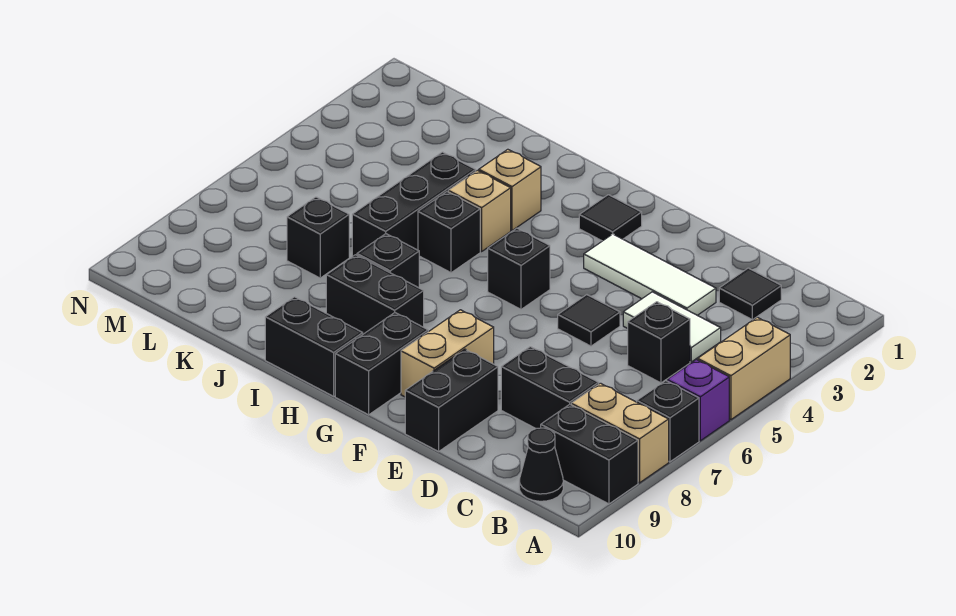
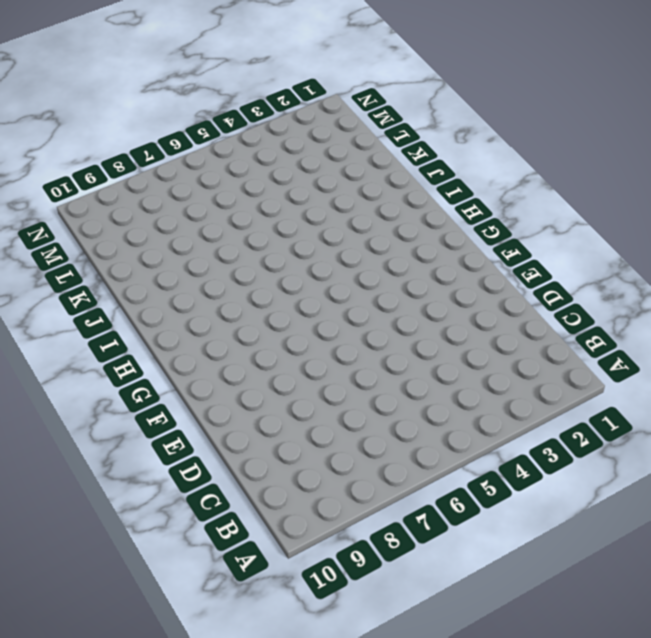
none -> tan 1x2 brick [698,317,790,420]
none -> purple 1x1 brick [667,360,729,441]
none -> black 1x1 brick [637,381,699,462]

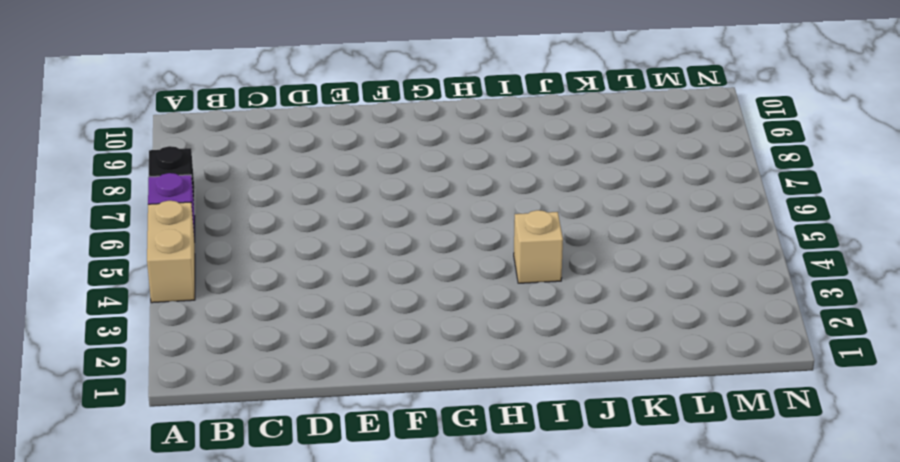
none -> tan 1x2 brick [571,383,669,483]
none -> black 1x2 brick [541,404,638,504]
none -> black 1x1 cone [519,428,563,501]

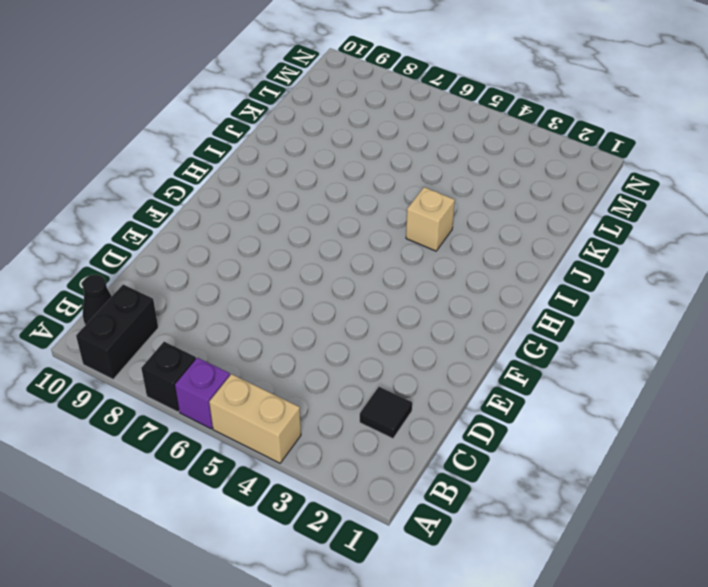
none -> tan 1x2 brick [571,383,669,483]
none -> white 1x2 tile [623,292,721,362]
none -> black 1x1 brick [628,302,690,383]

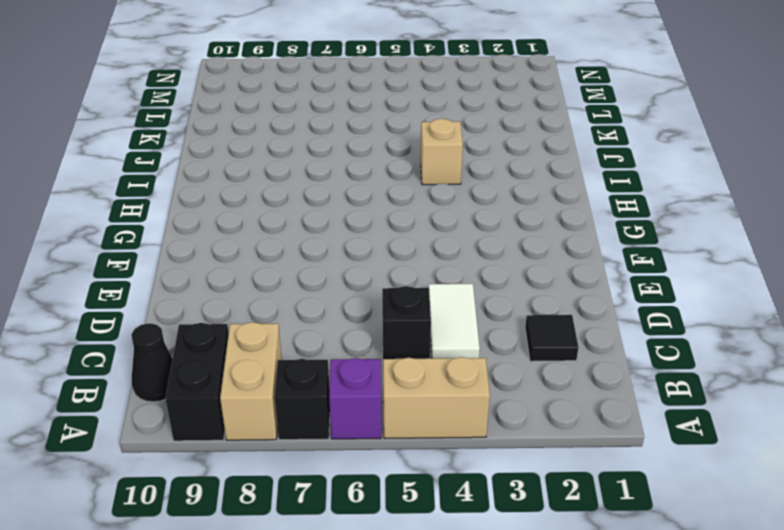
none -> black 1x2 brick [501,347,599,428]
none -> white 1x3 tile [584,234,716,315]
none -> black 1x1 tile [558,295,620,346]

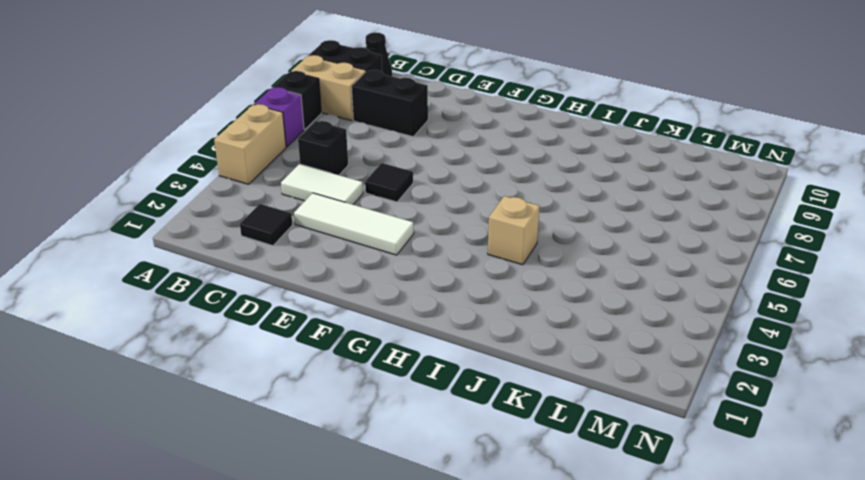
none -> black 1x2 brick [405,349,498,452]
none -> tan 1x2 brick [401,310,494,397]
none -> black 1x1 tile [579,195,642,241]

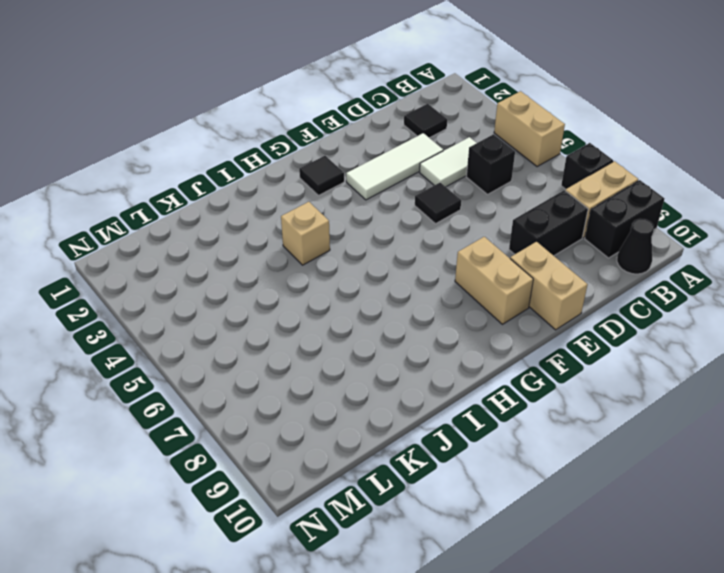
tan 1x2 brick [510,241,588,330] -> black 1x2 brick [405,349,498,452]
none -> purple 1x1 brick [667,360,729,441]
none -> black 1x1 brick [488,228,550,309]
none -> black 1x2 brick [335,313,428,415]

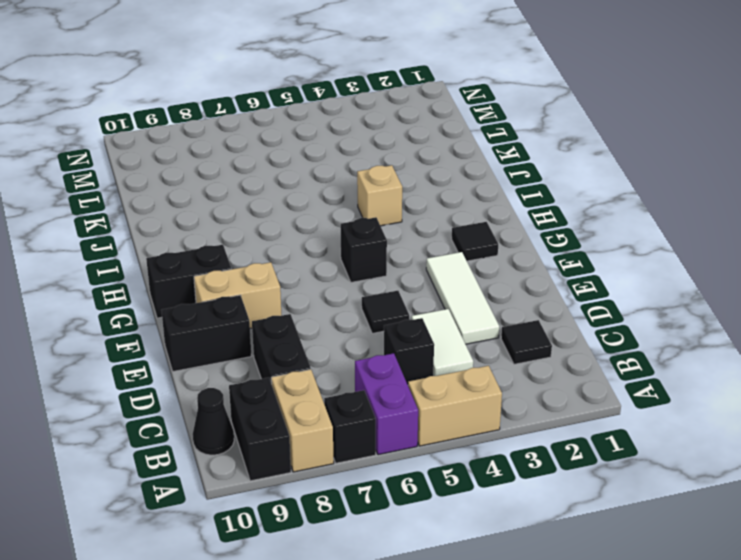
purple 1x2 brick [355,353,418,455] -> purple 1x1 brick [667,360,729,441]
none -> black 1x2 brick [326,255,424,334]
none -> black 1x2 brick [265,297,363,396]
none -> tan 1x1 brick [479,149,541,230]

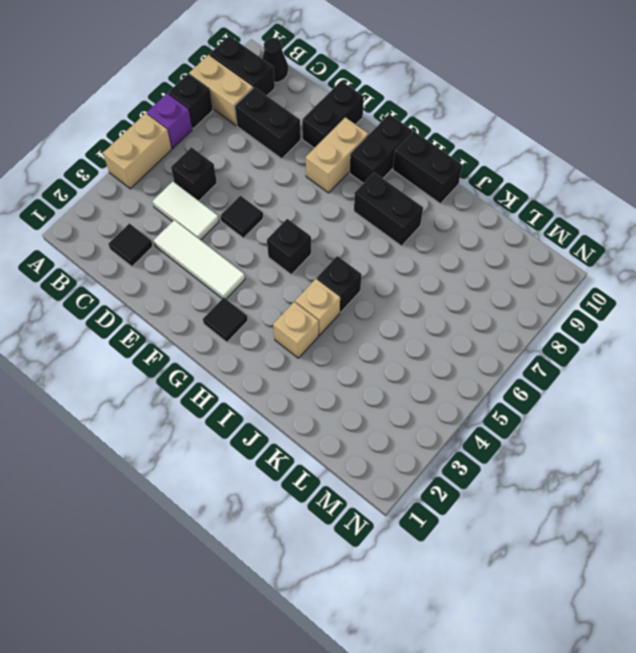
none -> black 1x1 brick [357,234,419,288]
none -> black 1x3 brick [352,152,476,257]
none -> black 1x1 brick [287,197,349,278]

